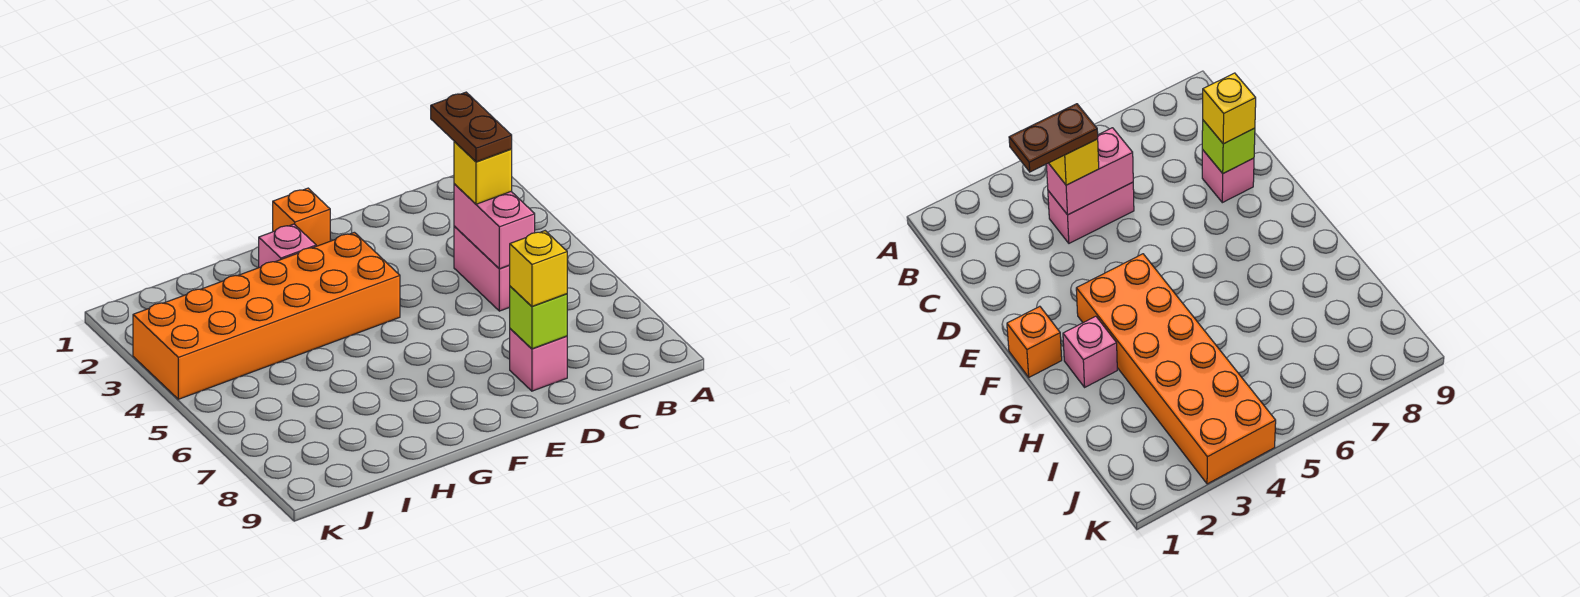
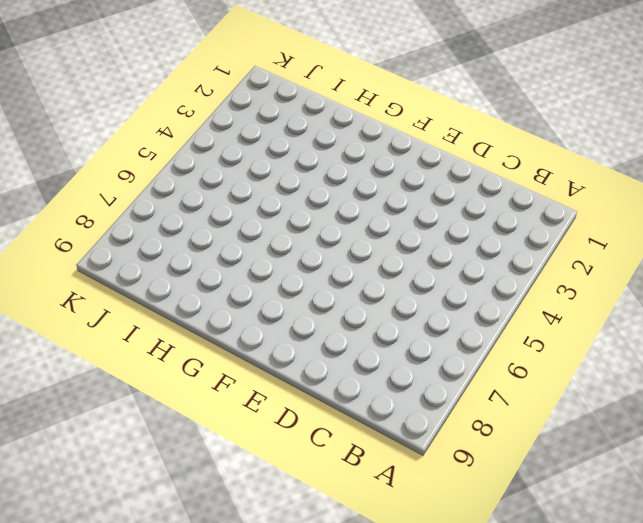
none -> pink 1x2 brick [454,226,510,311]
none -> pink 1x1 brick [510,329,567,391]

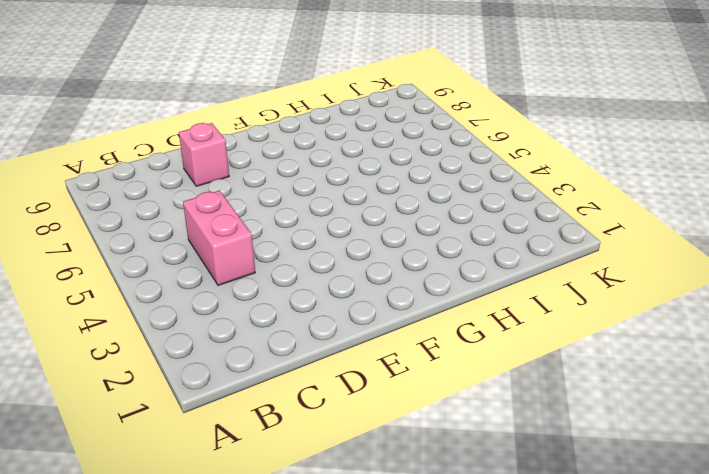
none -> orange 1x1 brick [273,188,330,246]
none -> orange 2x6 brick [133,232,400,399]

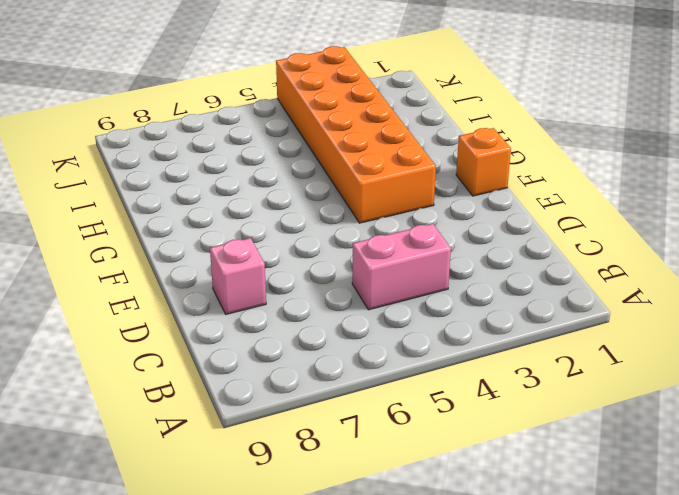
none -> pink 1x1 brick [259,224,316,268]
none -> pink 1x2 brick [454,184,535,269]

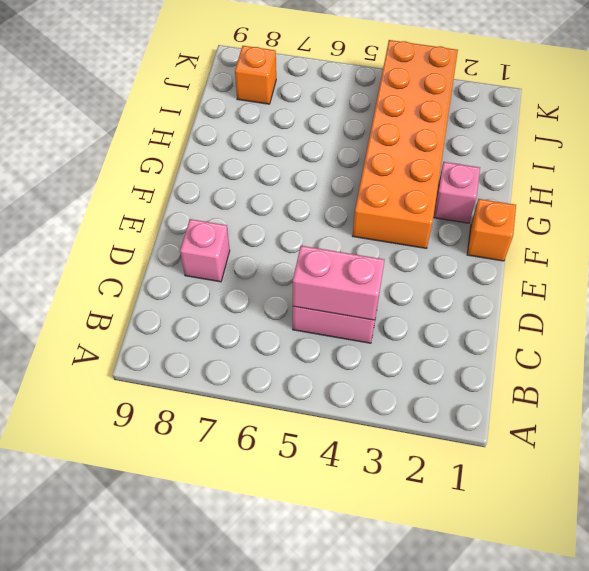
orange 1x1 brick [235,46,276,104] -> none
none -> lime 1x1 brick [510,286,567,349]
none -> yellow 1x1 brick [454,141,512,204]

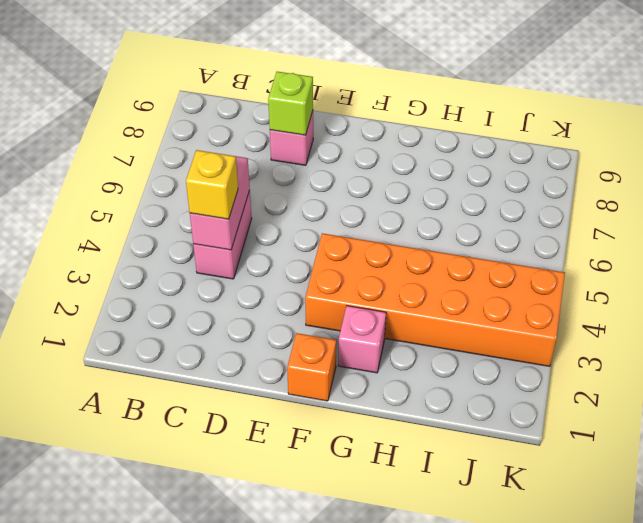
none -> yellow 1x1 brick [510,231,567,306]
none -> brown 1x2 plate [431,92,512,162]

